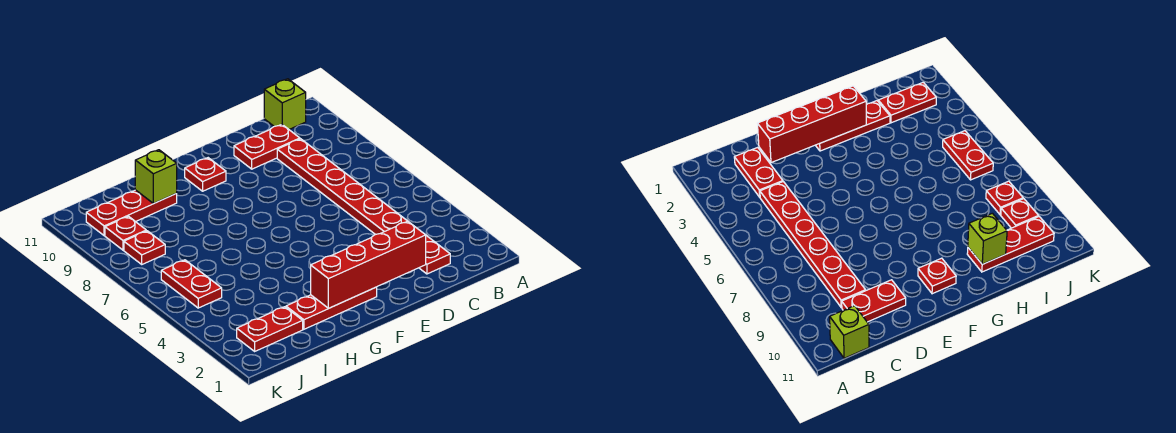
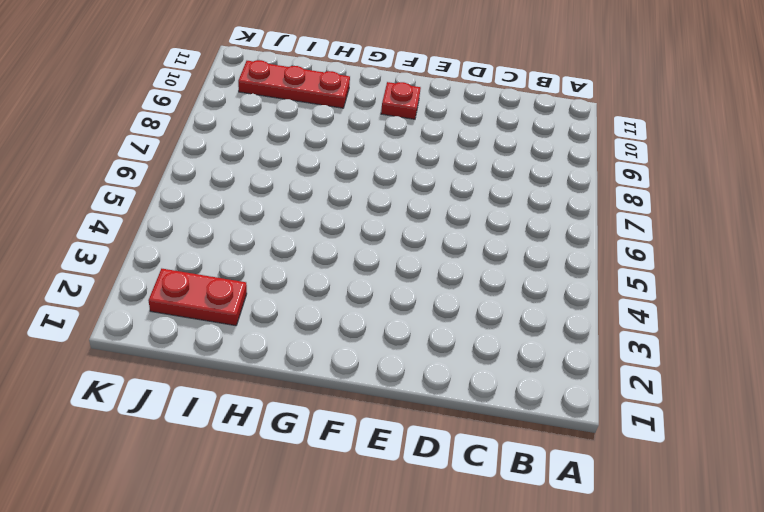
none -> lime 1x1 brick [264,79,306,129]
none -> red 1x2 plate [419,236,450,274]
none -> red 1x6 plate [277,139,407,235]

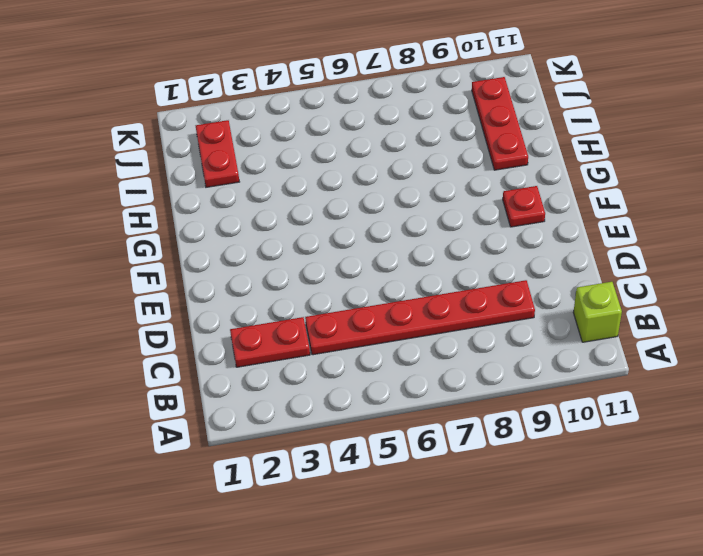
none -> red 1x2 plate [234,124,300,169]
none -> red 1x3 plate [286,287,377,329]
none -> red 1x2 plate [161,260,222,308]

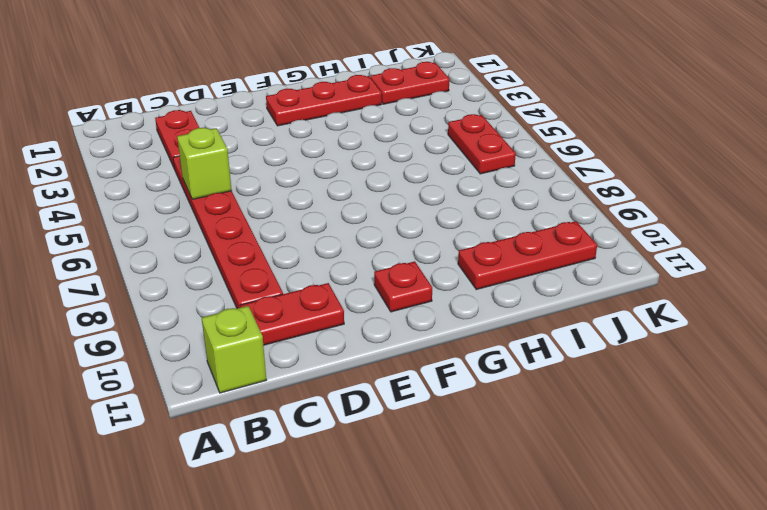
lime 1x1 brick [177,128,232,199] -> lime 1x1 brick moved to [135,150,177,203]
none -> red 1x1 plate [124,231,165,264]
none -> red 1x1 plate [105,216,146,250]
none -> red 1x4 brick [311,221,426,308]

